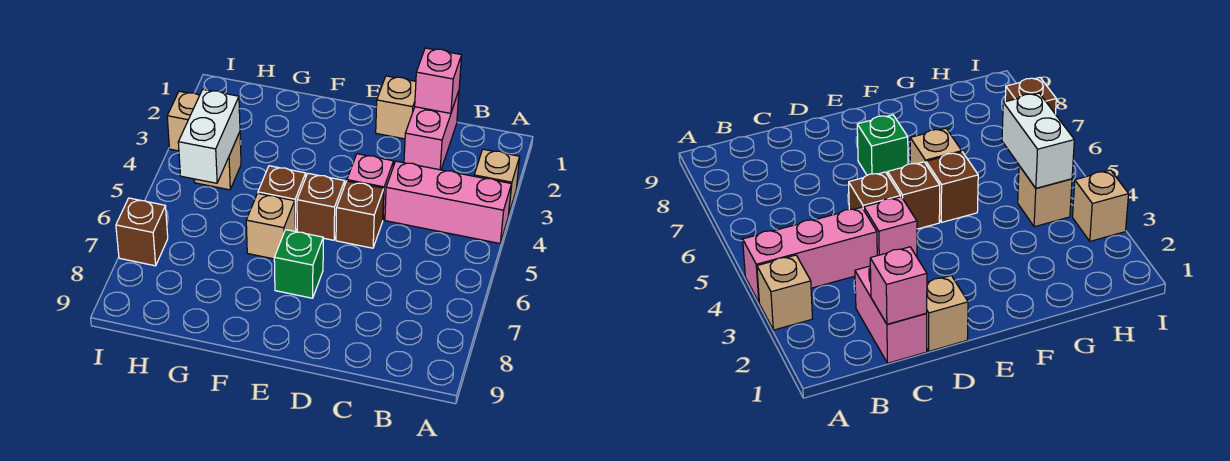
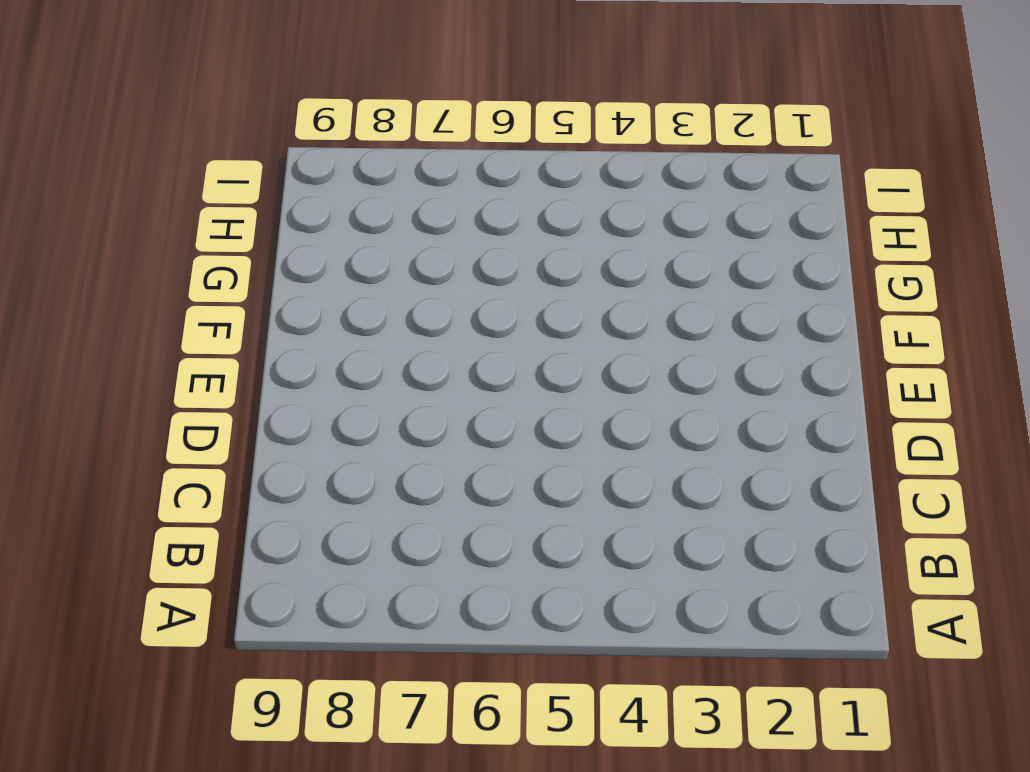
none -> tan 1x1 brick [474,149,520,213]
none -> pink 1x3 brick [385,161,511,243]
none -> pink 1x2 brick [404,91,459,170]

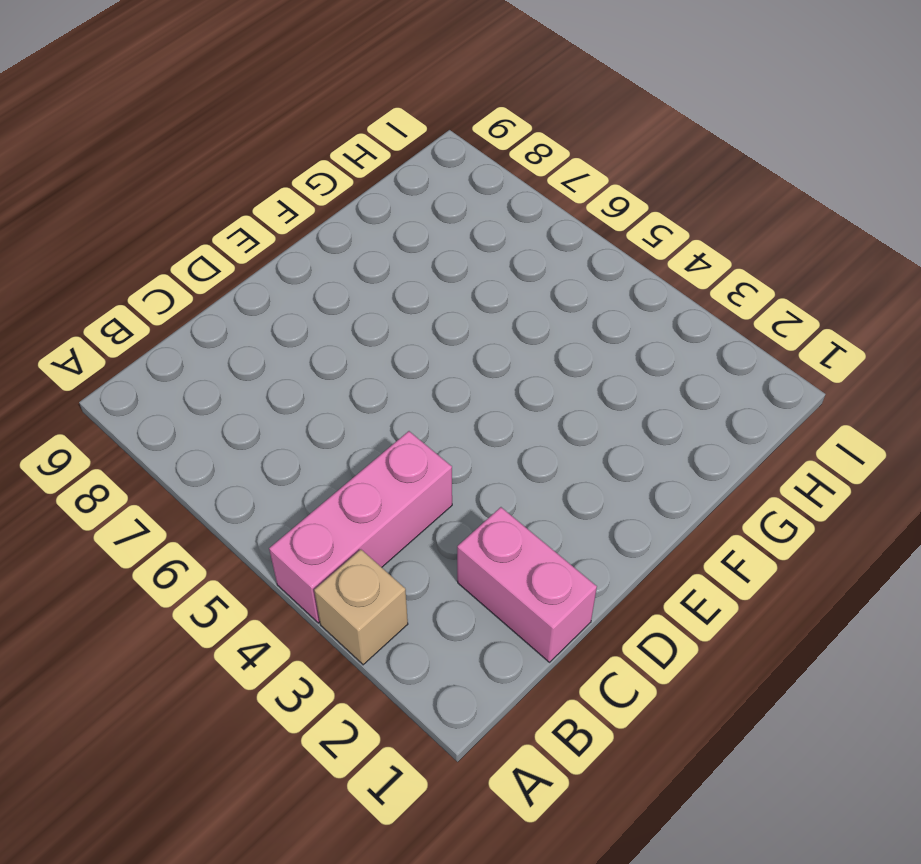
none -> tan 1x1 brick [376,76,416,139]
none -> pink 1x1 brick [347,154,394,219]
none -> brown 1x1 brick [336,181,384,248]

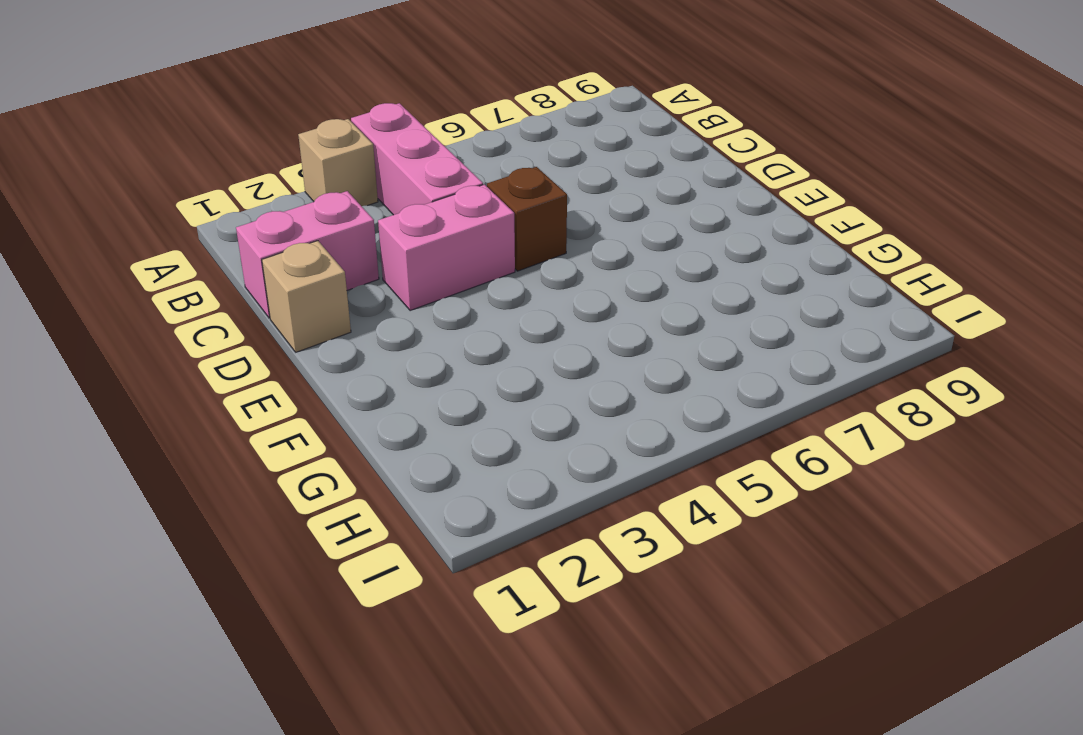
pink 1x2 brick [378,184,515,311] -> pink 1x1 brick [347,154,394,219]
none -> brown 1x1 brick [297,173,345,240]
none -> green 1x1 brick [274,230,323,298]
none -> brown 1x1 brick [258,166,306,232]

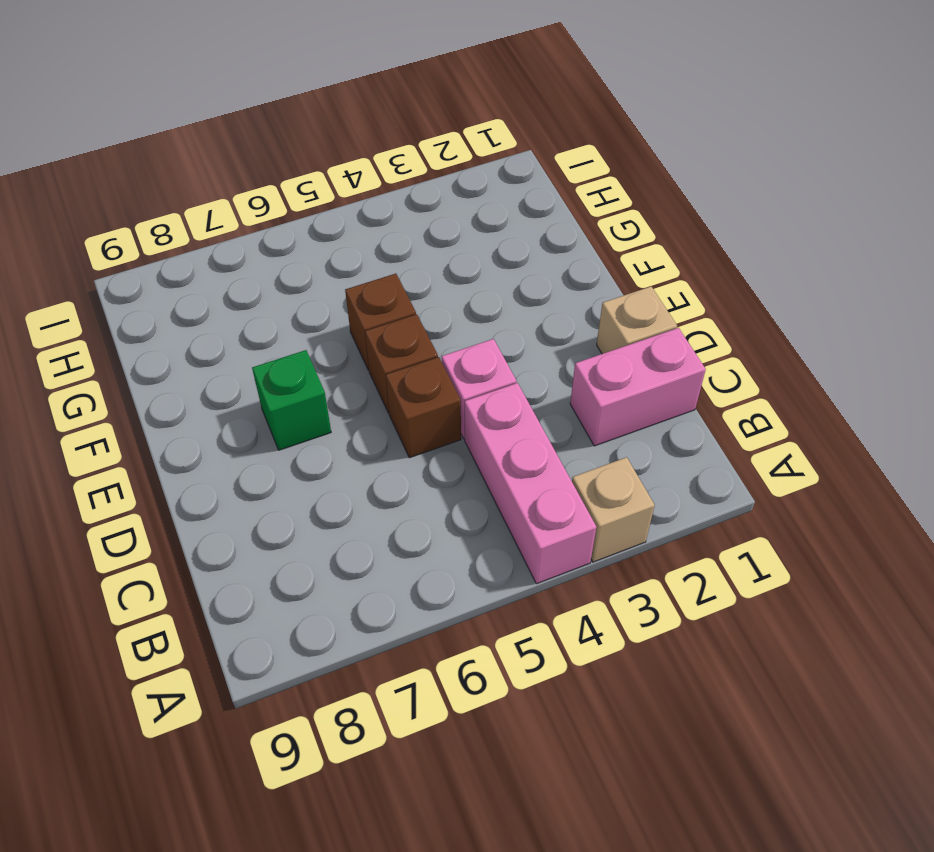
none -> tan 1x1 brick [246,193,295,259]
none -> tan 1x1 brick [194,132,241,190]
none -> tan 1x1 brick [167,91,199,151]

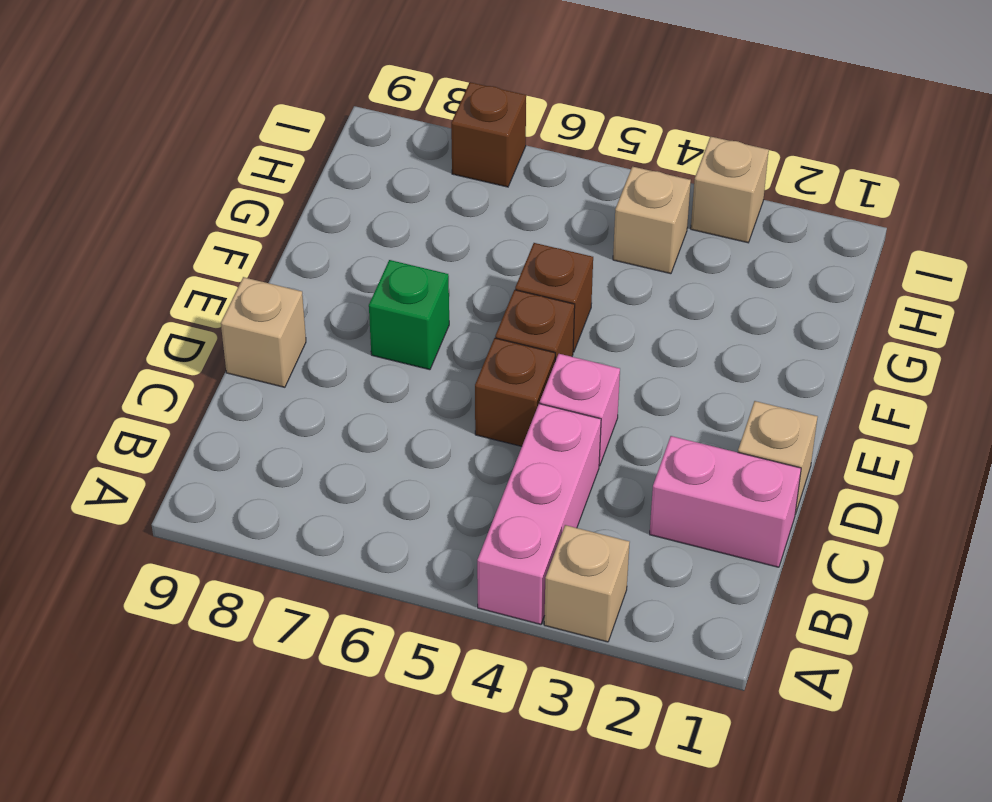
tan 1x1 brick [221,277,306,387] -> tan 1x1 brick moved to [246,193,295,259]
none -> pink 1x1 brick [415,48,462,113]
none -> white 1x2 brick [178,90,240,183]

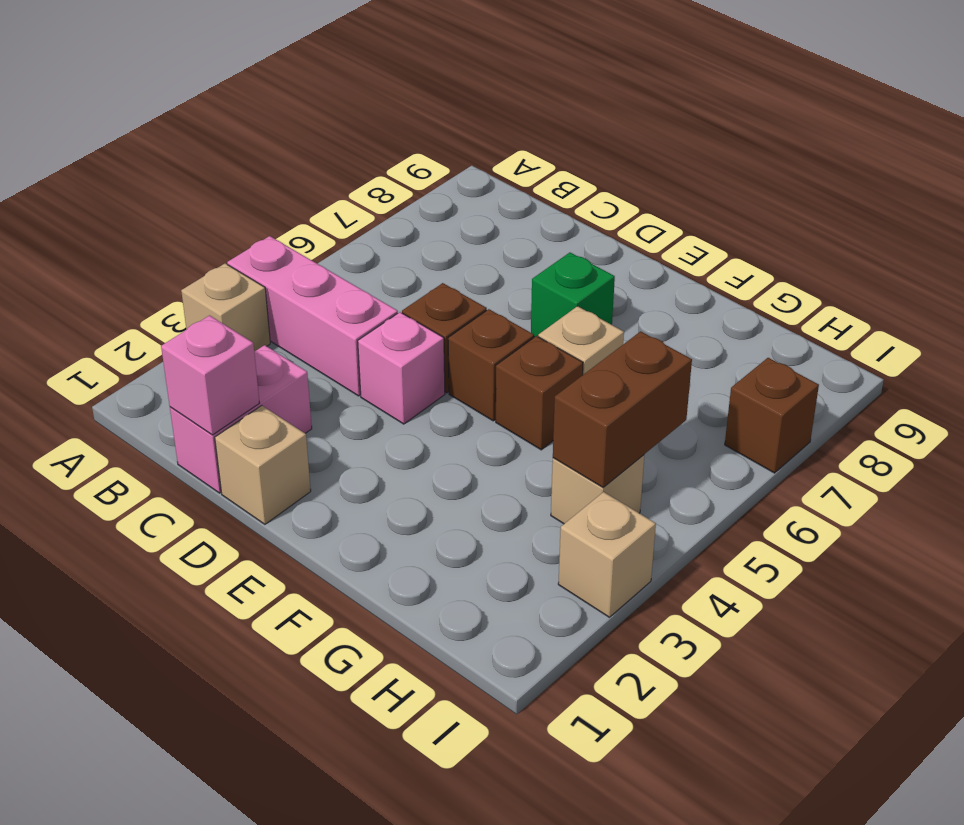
brown 1x2 brick [553,331,692,487] -> white 1x2 brick [178,90,240,183]

